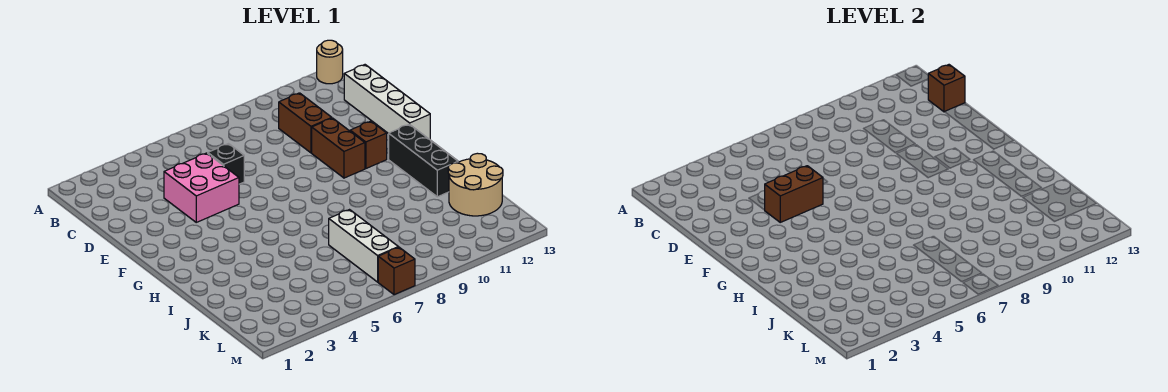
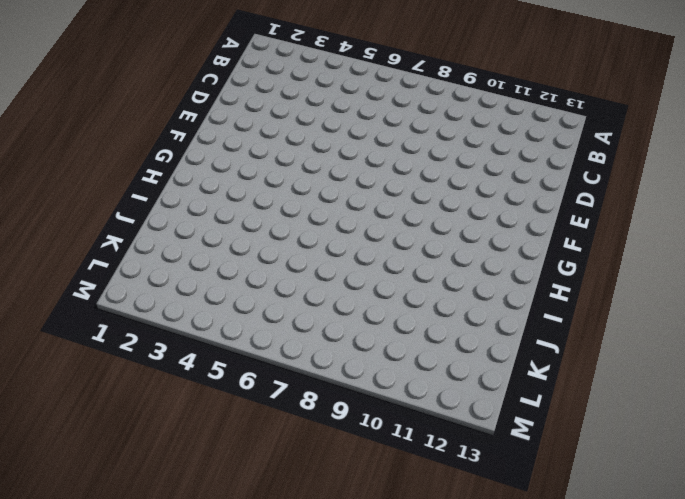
none -> tan 1x1 round brick [317,40,343,84]
none -> brown 1x2 brick [279,93,332,153]
none -> white 1x4 brick [344,65,430,139]

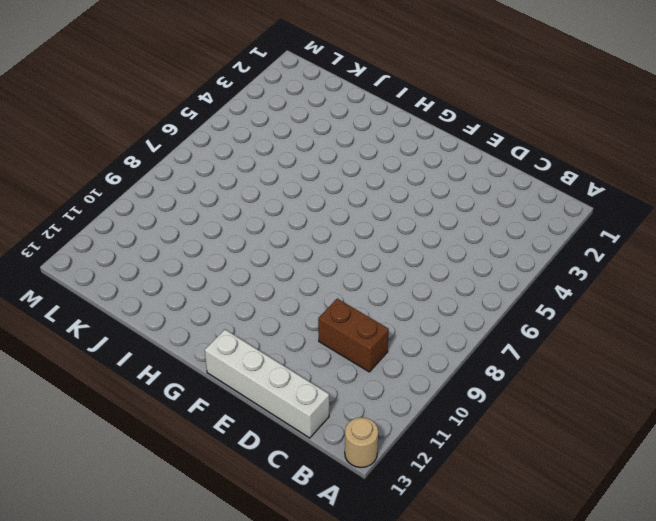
none -> pink 2x2 brick [164,153,239,222]
none -> black 1x1 brick [208,144,244,184]
none -> brown 1x2 brick [312,118,365,178]

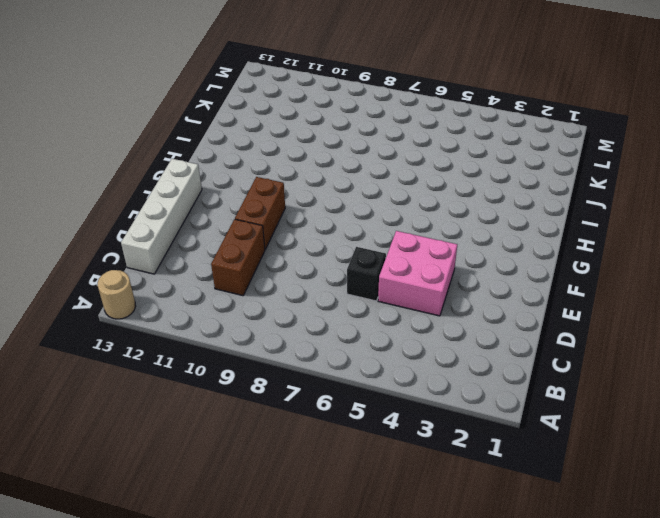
none -> brown 1x1 brick [350,121,387,168]
none -> black 1x3 brick [389,124,458,197]
none -> white 1x3 brick [329,210,398,282]

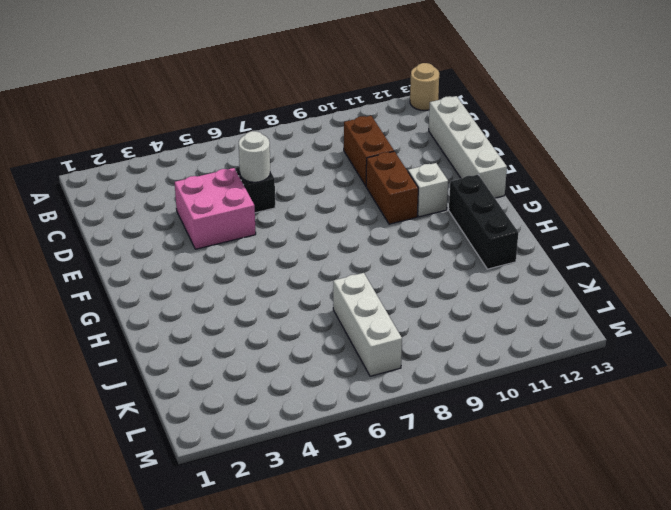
white 1x1 round brick [239,131,270,182] -> none
white 1x1 brick [408,163,448,217] -> brown 1x1 brick [350,121,387,168]
none -> tan 2x2 round brick [448,153,503,216]
none -> brown 1x1 brick [378,247,415,295]
none -> brown 1x1 brick [928,65,965,112]

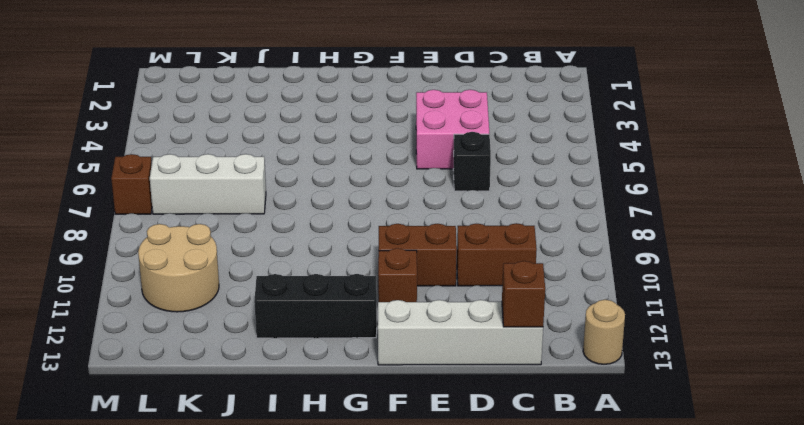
tan 2x2 round brick [138,224,219,312] -> tan 2x2 round brick moved to [448,153,503,216]
none -> brown 1x2 brick [765,166,823,222]

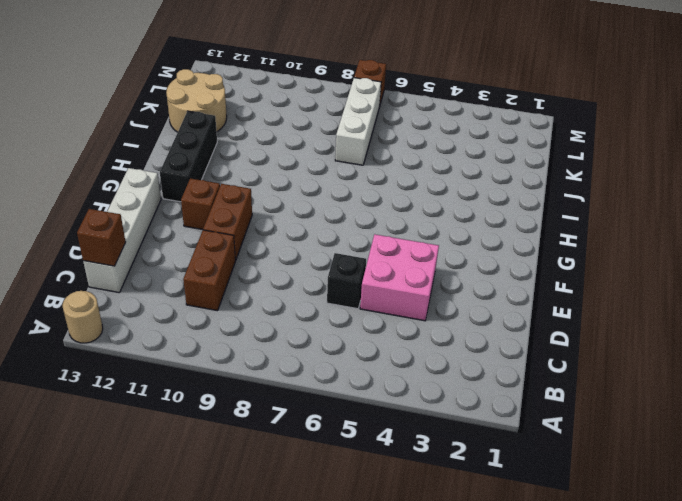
none -> brown 1x2 brick [765,166,823,222]

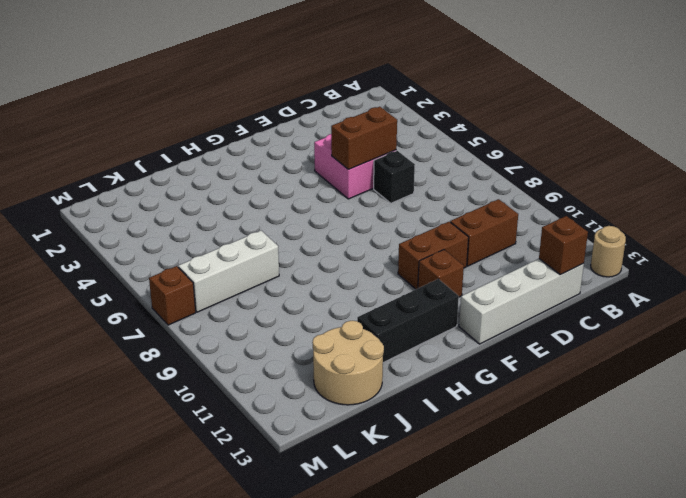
brown 1x2 brick [331,107,397,169] -> brown 1x2 brick turned to [765,166,823,222]

